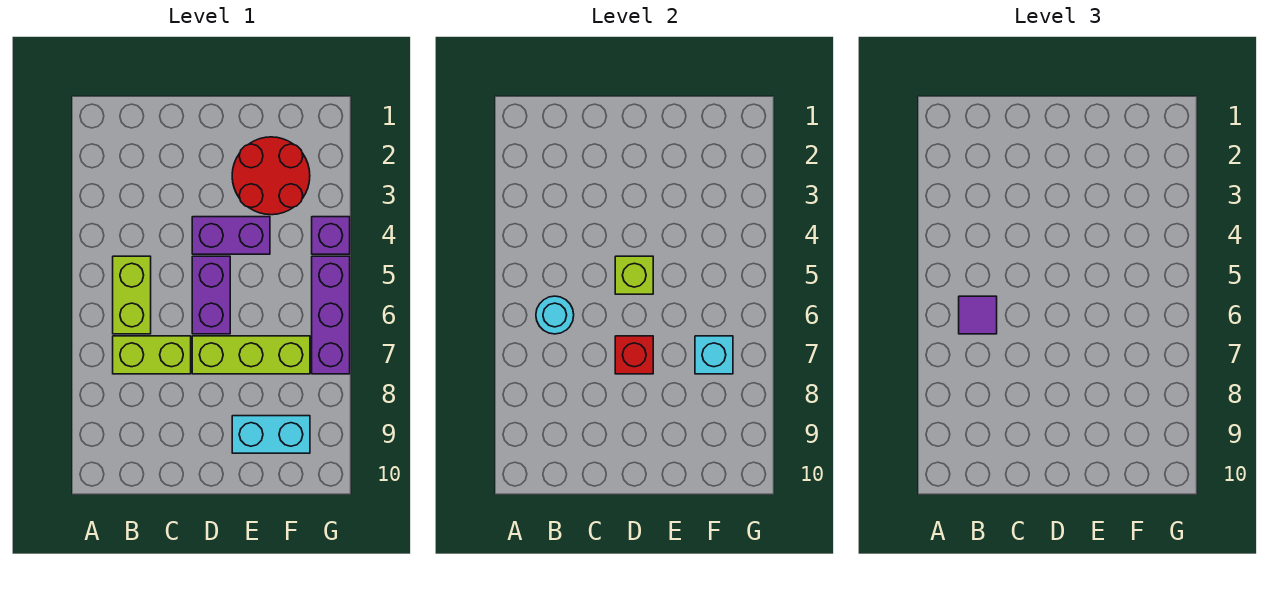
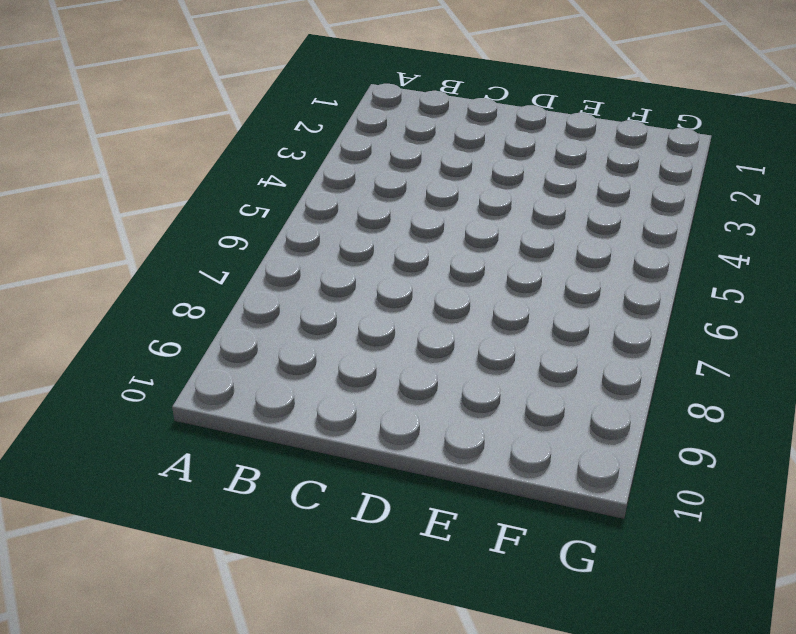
none -> lime 1x2 brick [113,256,151,334]
none -> lime 1x2 brick [113,336,191,374]
none -> purple 1x2 brick [192,217,270,254]

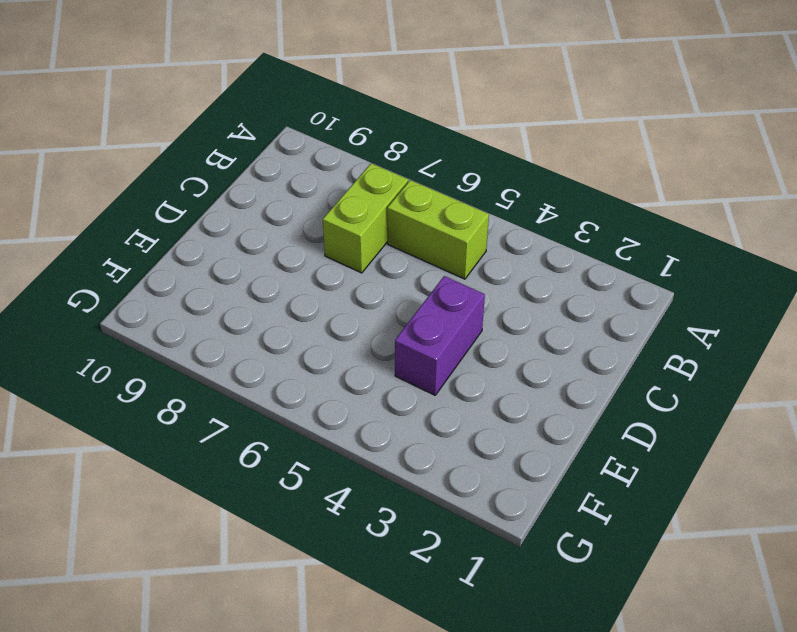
none -> purple 1x2 brick [192,256,230,334]
none -> lime 1x3 brick [192,336,310,374]
none -> red 2x2 round brick [232,137,310,215]

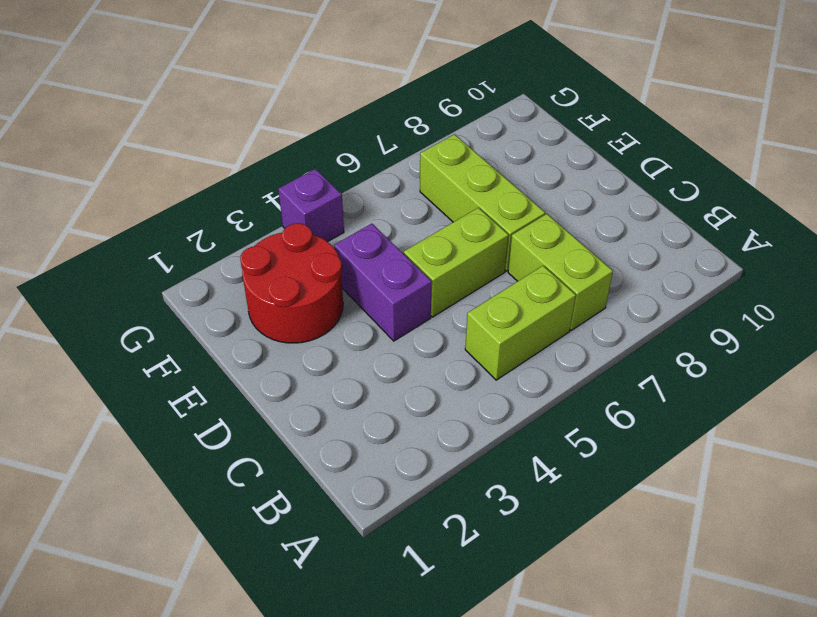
lime 1x2 brick [404,208,508,317] -> purple 1x2 brick [192,256,230,334]
none -> cyan 1x2 brick [232,416,310,453]
none -> purple 1x3 brick [312,256,350,374]
none -> cyan 1x1 round brick [536,296,574,334]

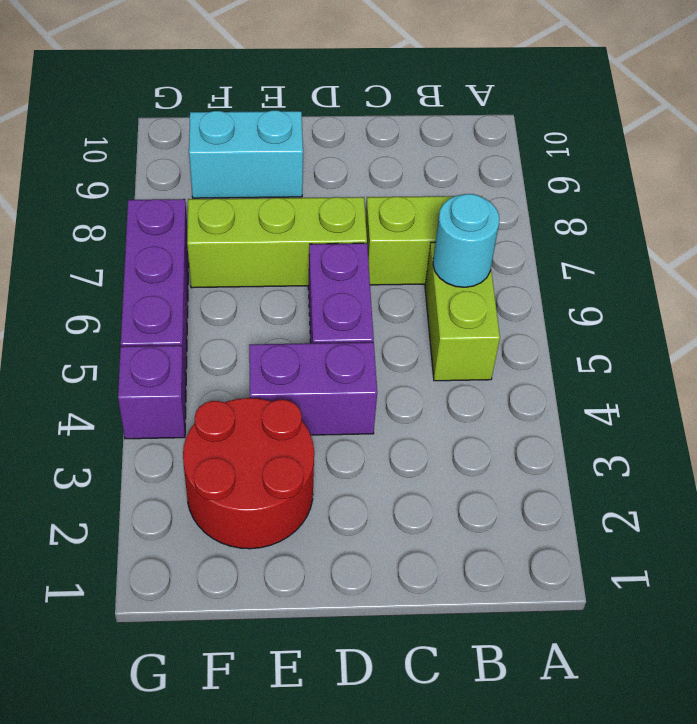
none -> lime 1x1 brick [615,256,653,294]
none -> red 1x1 brick [615,336,653,374]
none -> cyan 1x1 brick [695,336,733,374]

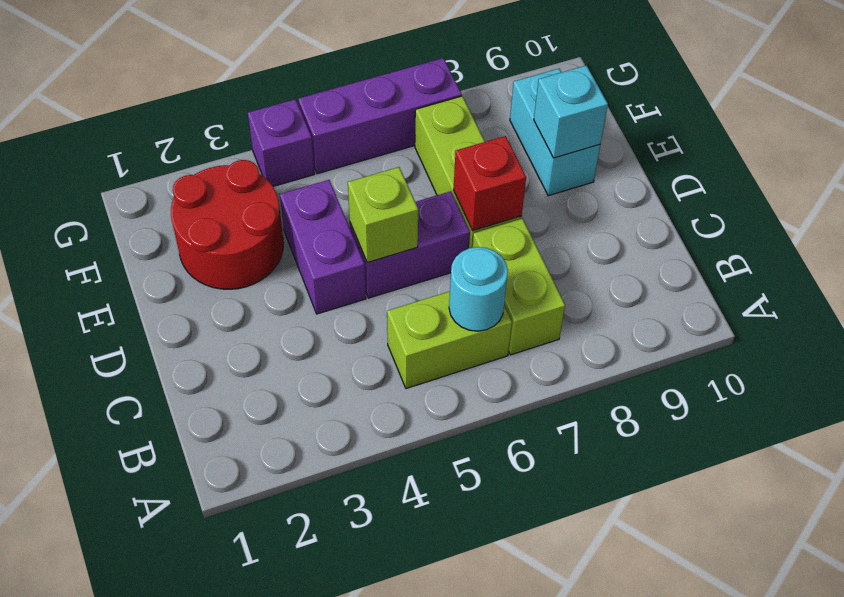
cyan 1x1 brick [534,65,608,158] -> cyan 1x1 brick moved to [695,336,733,374]
none -> purple 1x1 tile [959,296,997,334]

